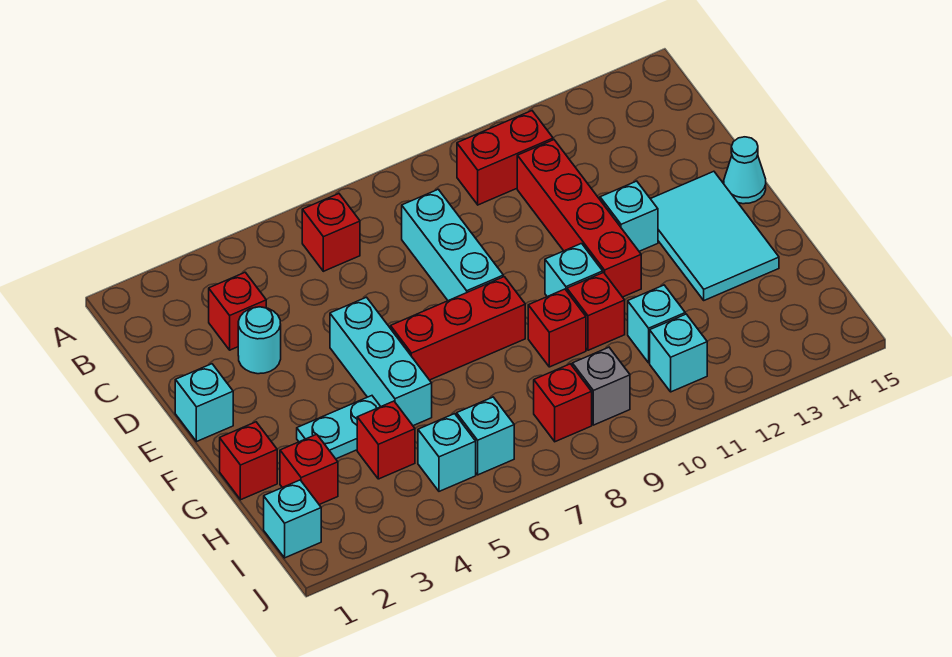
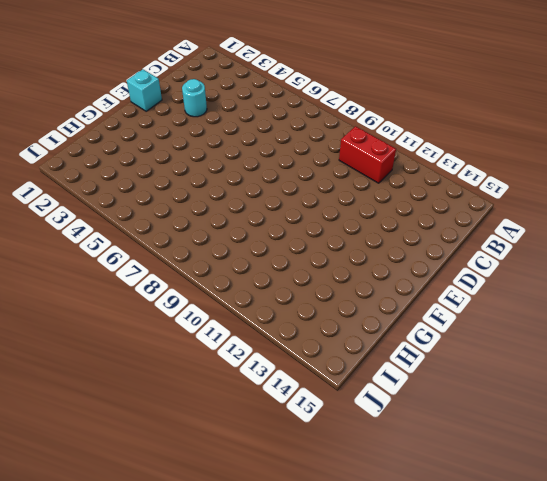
none -> red 1x1 brick [302,194,360,271]
none -> red 1x1 brick [209,272,266,350]
none -> cyan 1x3 brick [402,189,503,301]

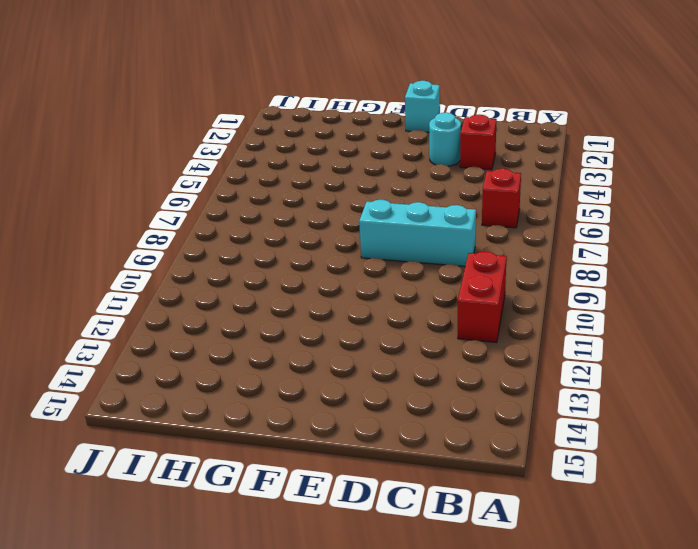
none -> red 1x4 brick [517,140,641,297]
none -> cyan 1x3 brick [330,297,432,426]
none -> cyan 1x1 brick [600,181,658,251]

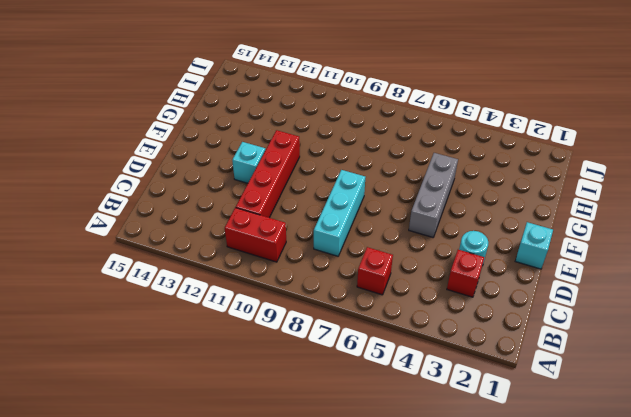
grey 1x3 brick [409,153,458,237] -> cyan 1x3 brick [330,297,432,426]
none -> cyan 2x3 tile [651,171,779,300]
none -> cyan 1x1 cone [724,137,766,204]
none -> red 1x3 brick [391,277,525,380]

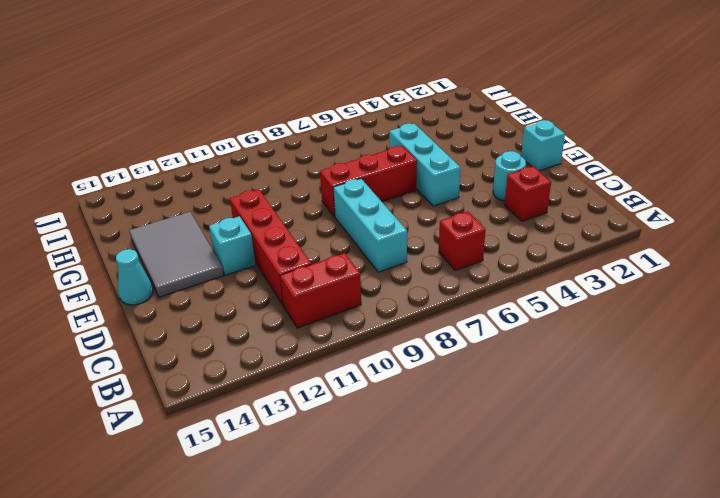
grey 2x3 tile [129,212,224,297] -> cyan 2x3 tile [651,171,779,300]
none -> cyan 1x1 brick [545,244,603,297]
none -> red 1x1 brick [220,422,277,500]
none -> cyan 1x2 plate [297,396,381,459]

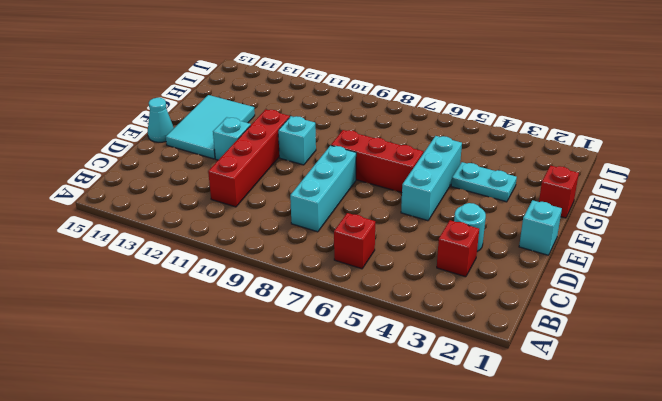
none -> red 1x2 brick [457,111,553,205]
none -> red 1x1 brick [528,289,586,367]
none -> red 1x1 brick [567,273,625,350]

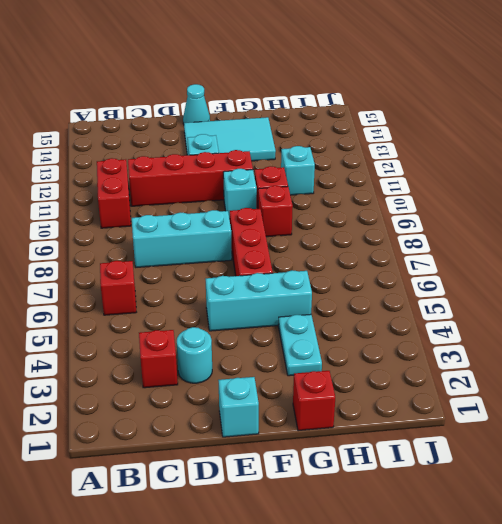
none -> red 1x1 brick [280,434,338,505]
none -> red 1x1 brick [357,401,415,479]
none -> cyan 1x1 brick [264,480,321,558]

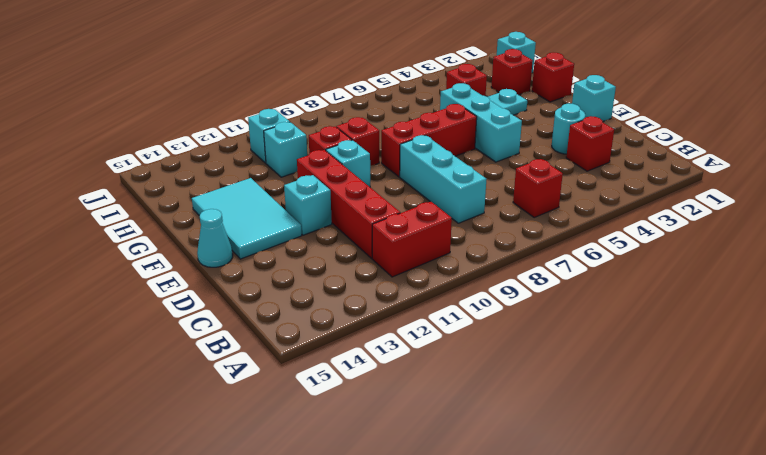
none -> cyan 1x1 brick [418,414,476,491]
none -> cyan 1x1 brick [457,397,514,475]
none -> red 1x1 brick [534,364,592,442]

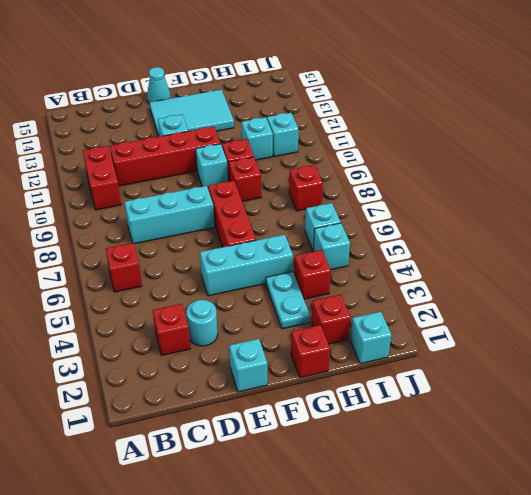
none -> grey 1x1 brick [572,347,630,425]

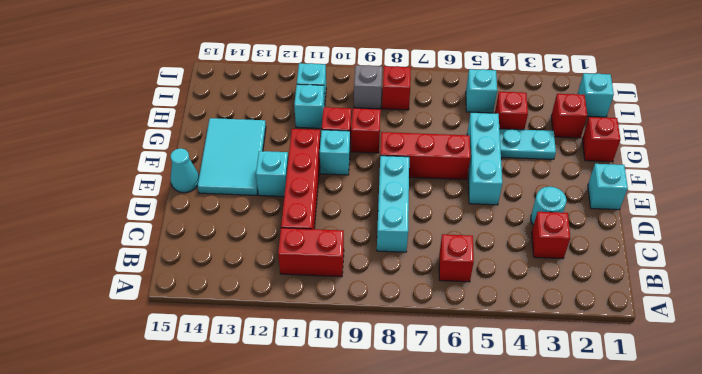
none -> cyan 1x1 brick [457,397,514,475]

